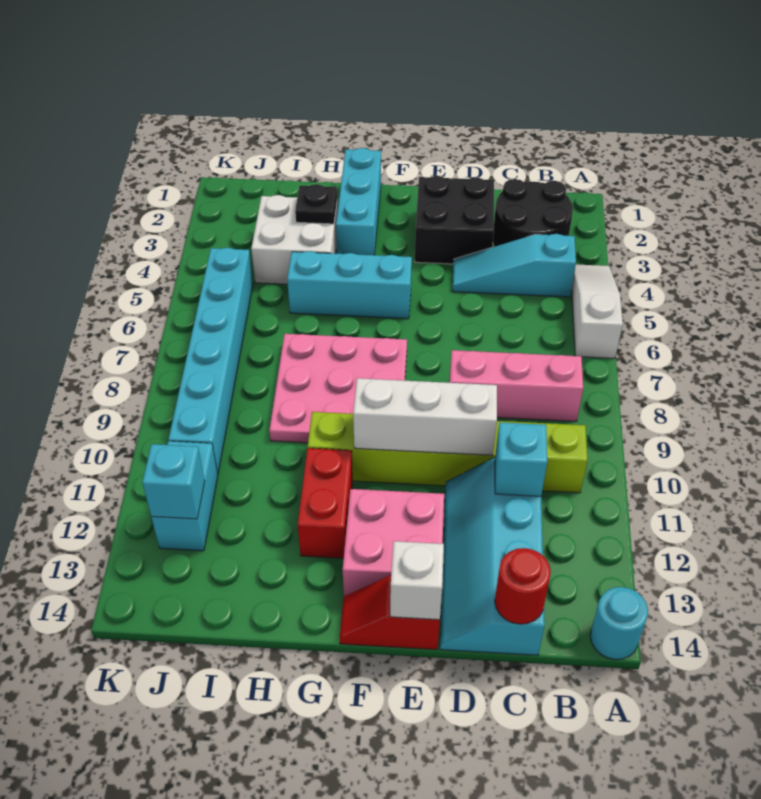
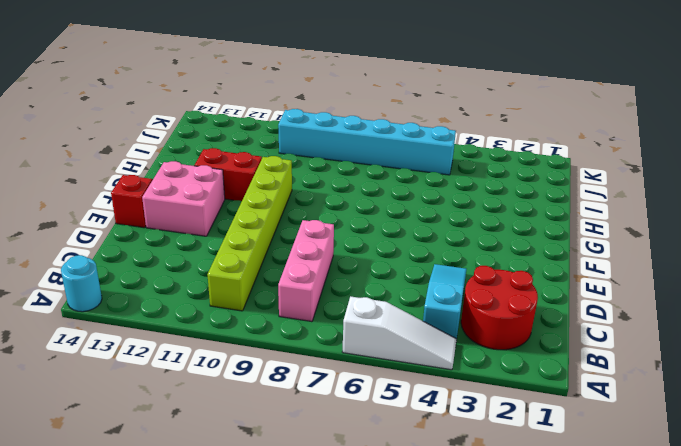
red 2x2 round brick [461,266,538,350] -> black 2x2 round brick [493,179,573,247]
none -> cyan 2x4 slope [440,458,545,655]
none -> black 2x2 brick [415,176,494,264]
none -> cyan 1x3 brick [287,251,412,319]

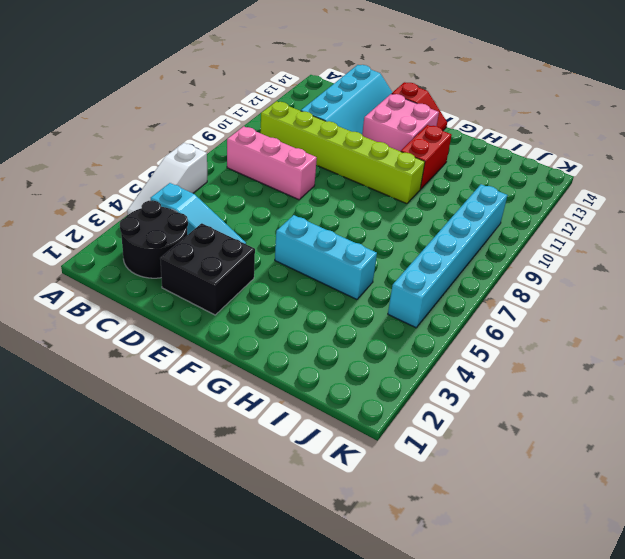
none -> cyan 1x1 round brick [590,587,648,660]
none -> pink 3x3 plate [269,334,407,443]
none -> cyan 1x3 brick [336,148,381,255]

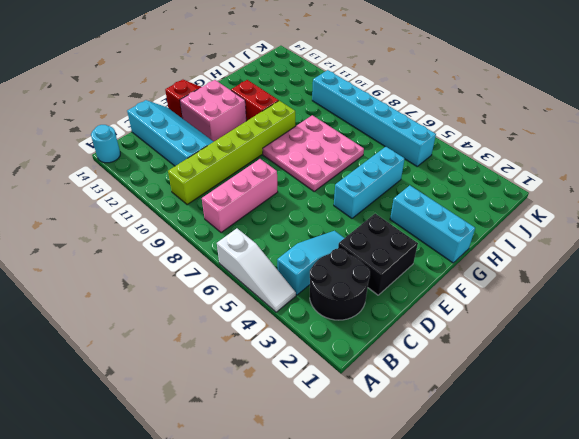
none -> white 2x2 brick [251,195,338,284]
none -> cyan 1x2 brick [151,441,218,551]
none -> cyan 1x1 brick [495,422,547,496]

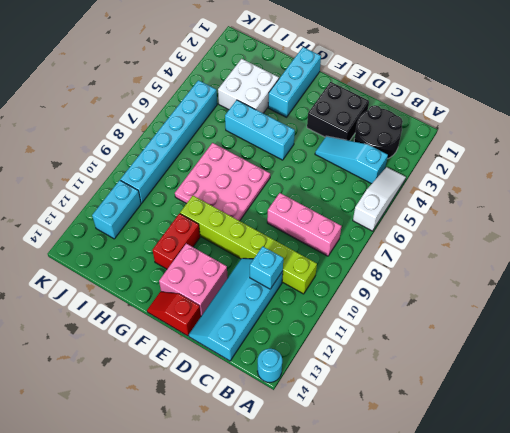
none -> red 1x1 round brick [495,548,551,624]
none -> white 1x3 brick [353,378,497,455]
none -> white 1x1 brick [390,541,444,620]

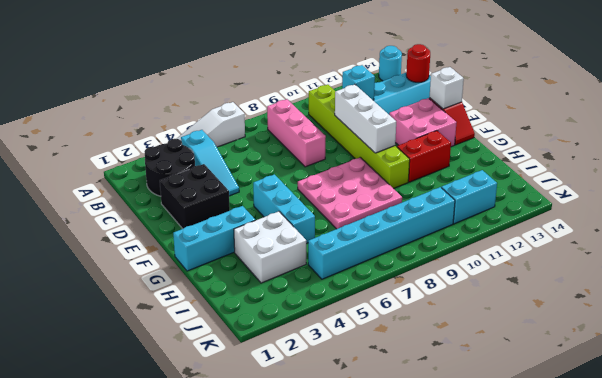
none -> black 1x1 plate [295,184,337,224]
none -> cyan 1x1 brick [142,444,205,519]

